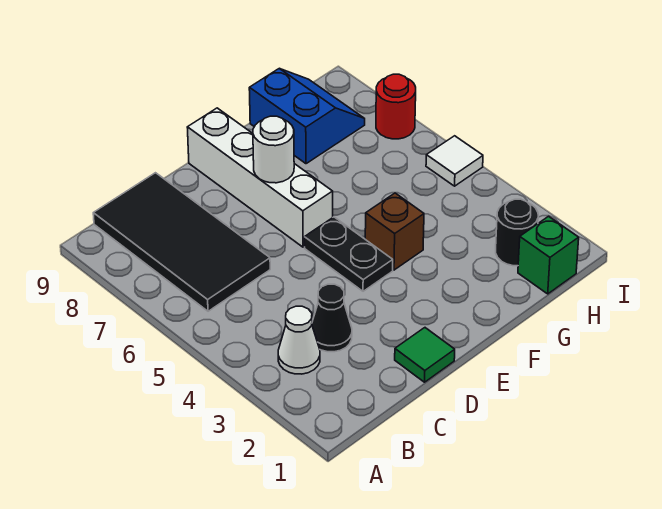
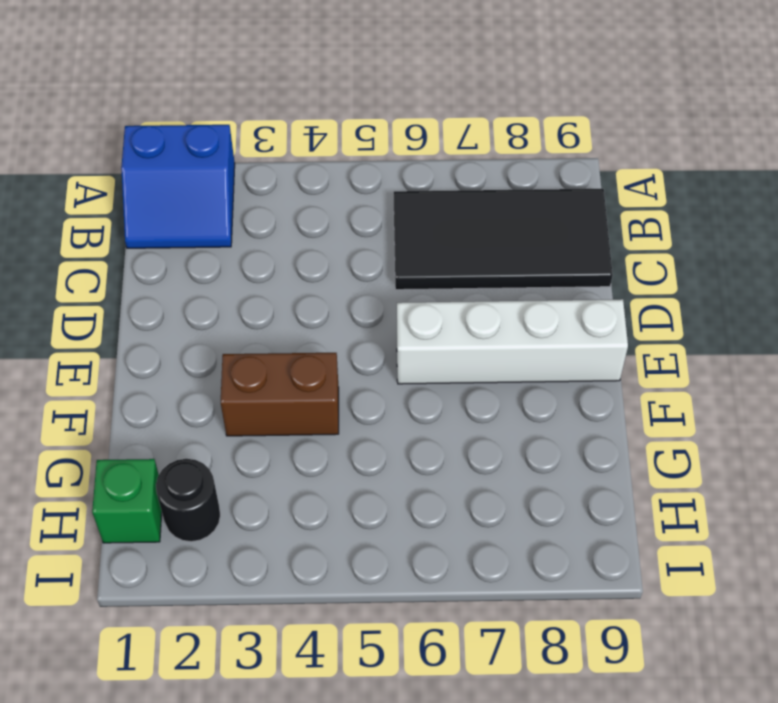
blue 2x2 slope [121,125,235,248] -> blue 2x2 slope moved to [249,69,365,164]
brown 1x2 brick [221,353,339,436] -> brown 1x1 brick [365,193,424,270]
none -> white 1x1 cone [278,306,320,374]
none -> black 1x1 cone [312,284,352,352]
none -> green 1x1 tile [395,328,455,382]

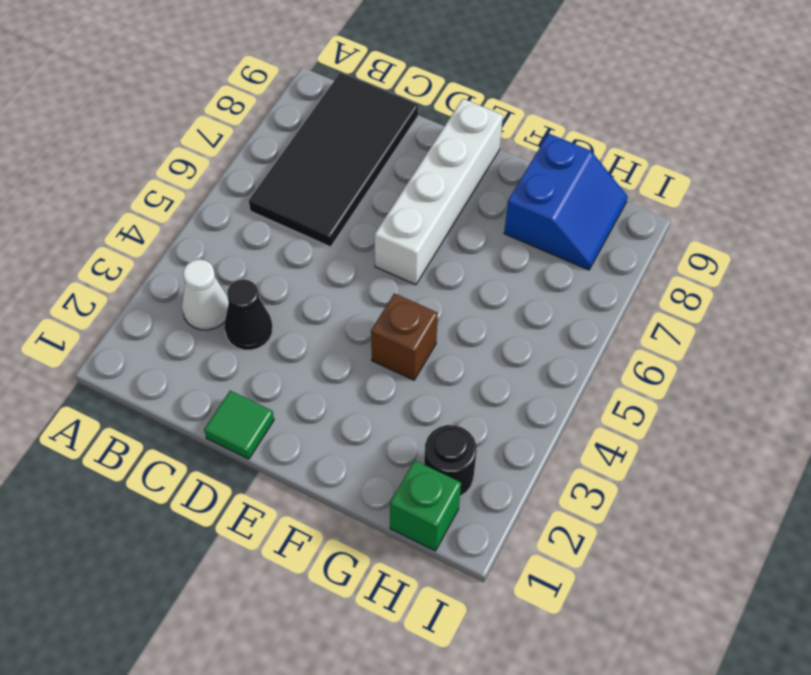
none -> black 1x2 plate [304,217,393,291]
none -> white 1x1 tile [426,136,483,186]
none -> red 1x1 round brick [376,74,416,139]

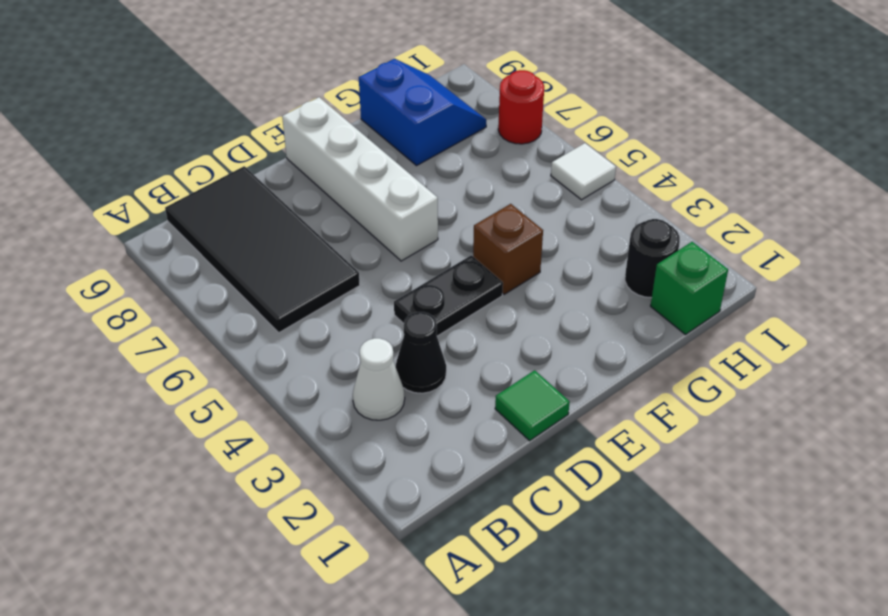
black 1x2 plate [394,255,503,336] -> black 1x2 plate turned to [304,217,393,291]
none -> white 1x1 round brick [253,116,294,183]

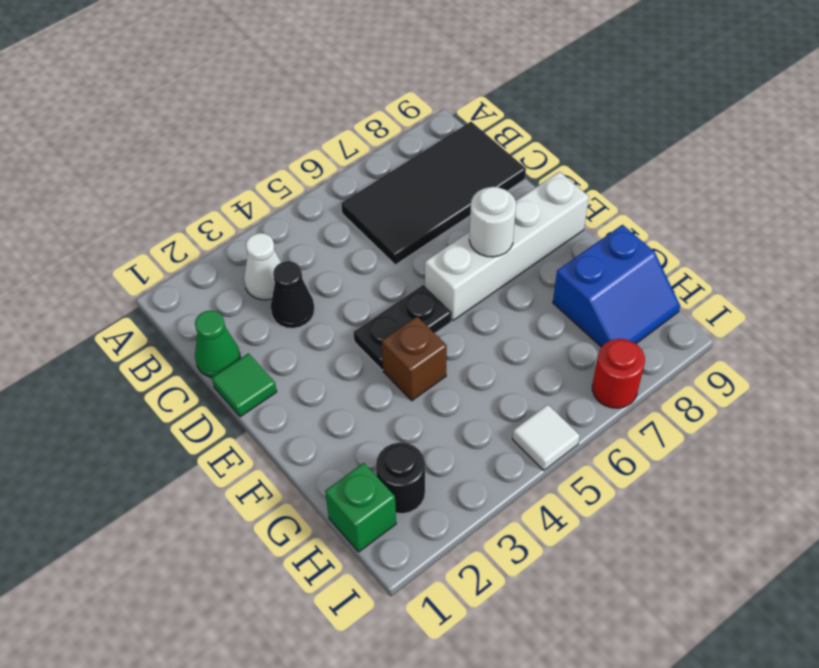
green 1x1 cone [195,311,240,378] -> none

